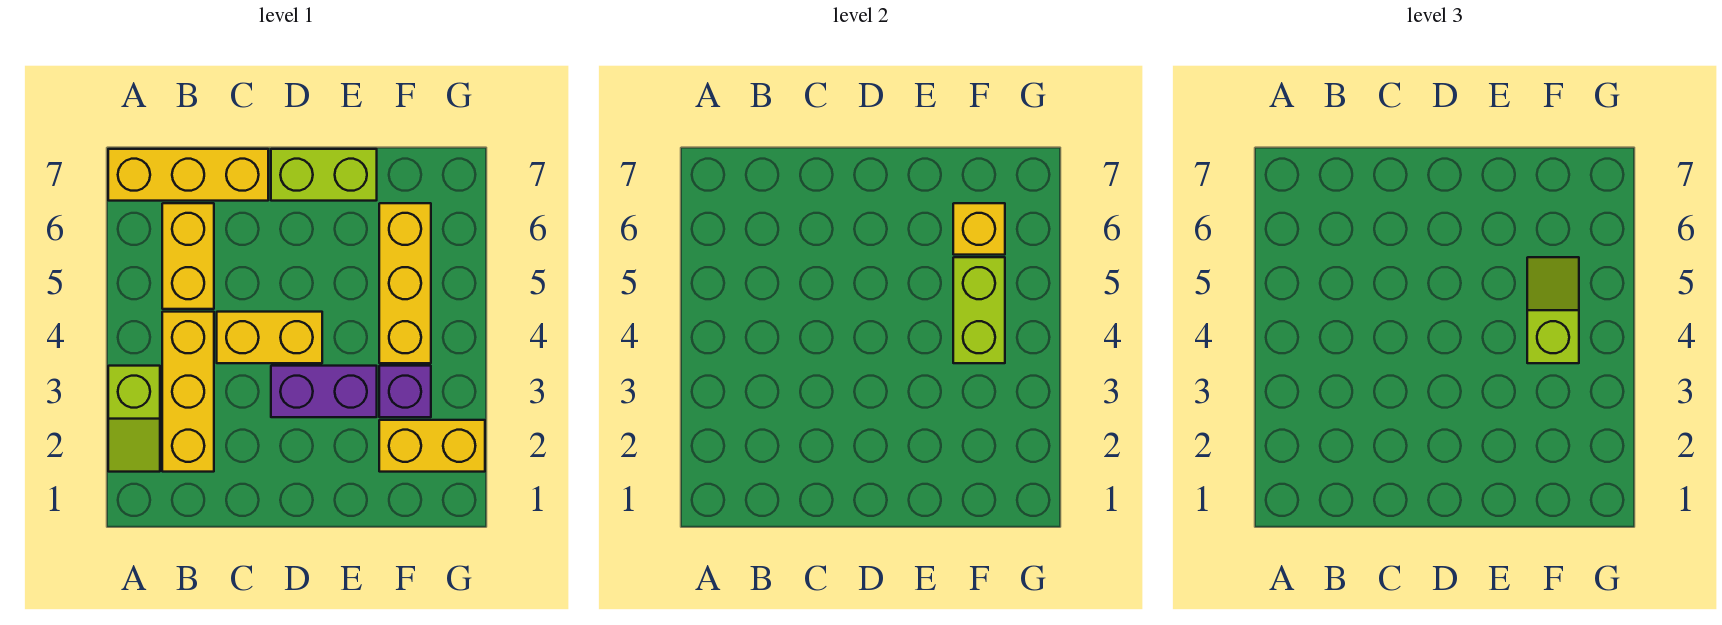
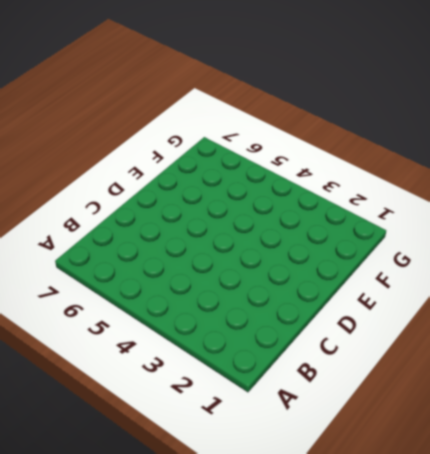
none -> lime 1x2 slope [108,366,160,472]
none -> yellow 1x3 brick [108,149,268,201]
none -> yellow 1x3 brick [162,312,214,472]

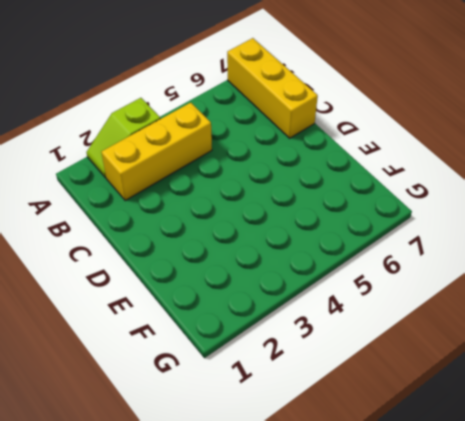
none -> yellow 1x2 brick [162,203,214,309]
none -> yellow 1x2 brick [217,312,322,363]
none -> purple 1x2 brick [271,366,377,417]

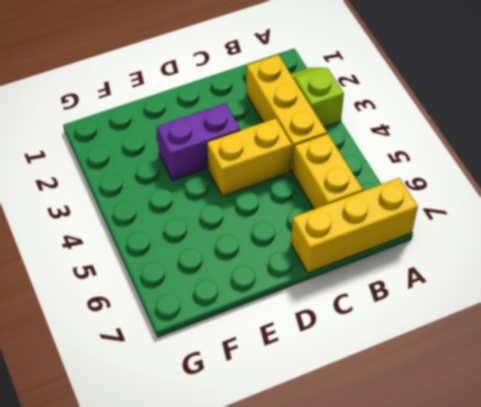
none -> lime 1x2 brick [271,149,377,201]
none -> yellow 1x2 brick [379,420,485,472]
none -> purple 1x1 brick [379,366,431,417]

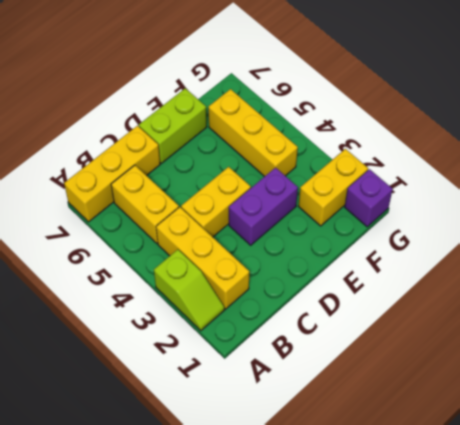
purple 1x1 brick [345,169,393,227] -> purple 1x1 brick moved to [379,366,431,417]
none -> lime 1x2 brick [953,257,1005,363]
none -> yellow 1x1 brick [953,203,1005,255]
none -> lime 1x2 slope [1527,257,1579,363]

